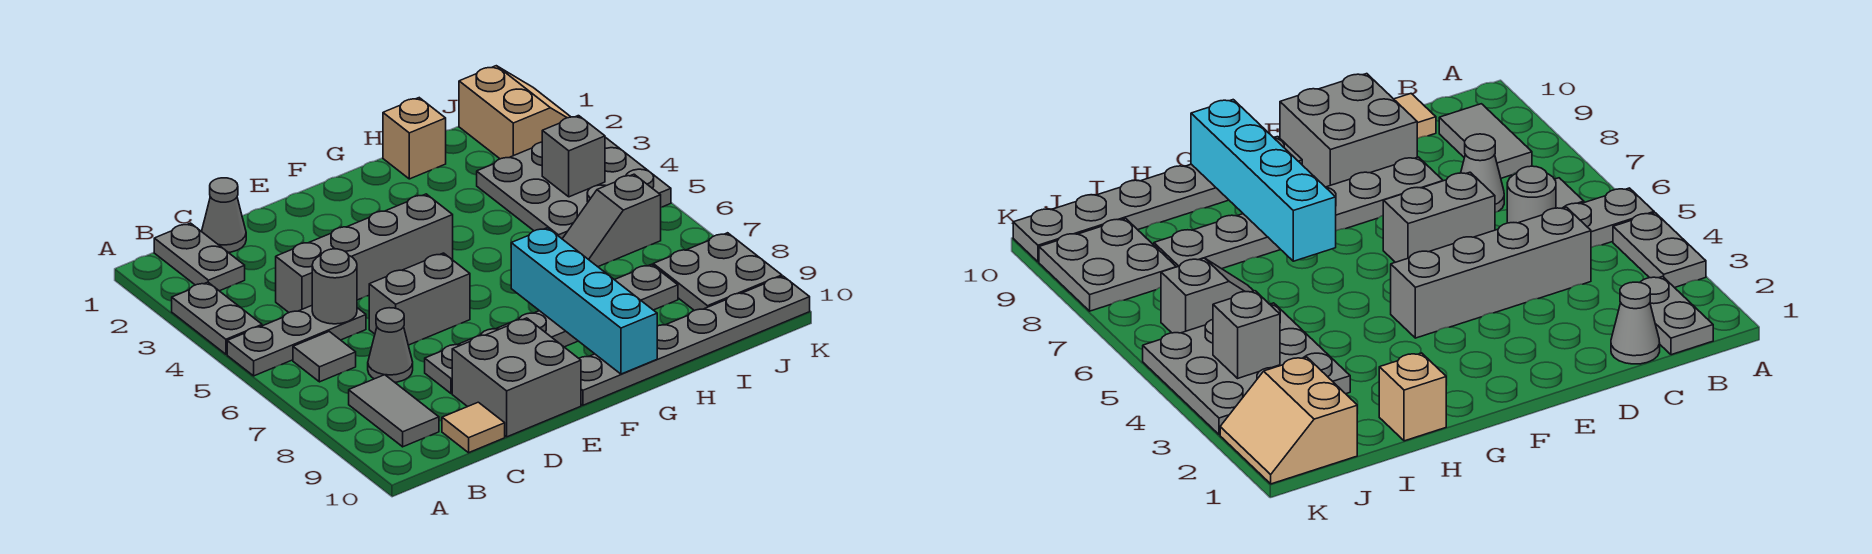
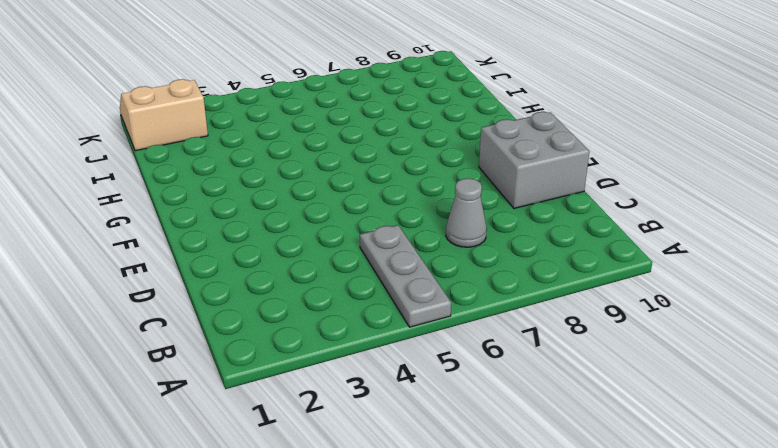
none -> grey 1x2 plate [172,282,262,354]
none -> grey 1x2 plate [154,223,245,291]
none -> grey 1x1 tile [293,331,356,382]

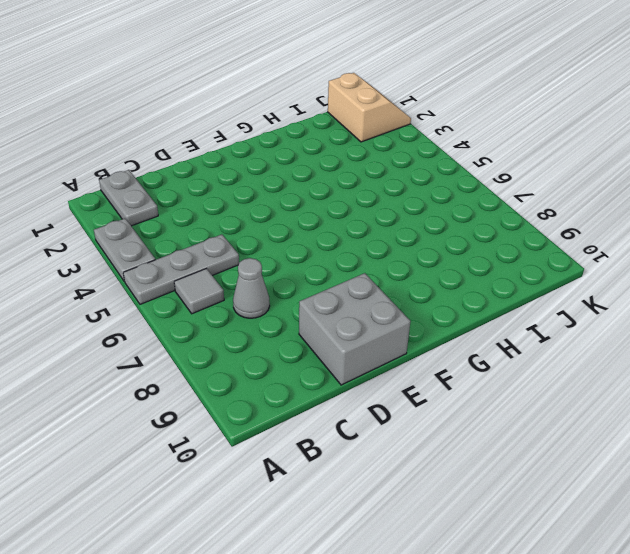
none -> grey 1x2 tile [349,375,439,447]
none -> grey 1x1 cone [202,178,246,252]
none -> grey 1x4 brick [276,194,453,312]

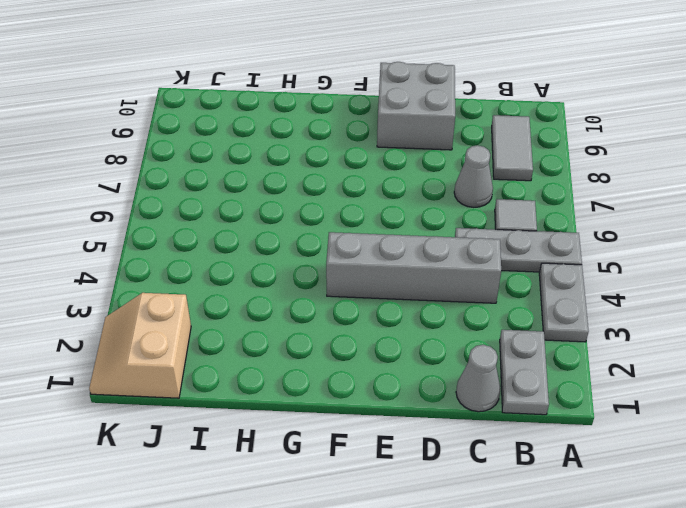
none -> tan 1x1 tile [442,402,505,453]
none -> grey 1x2 brick [369,253,470,345]
none -> grey 1x6 plate [425,264,678,394]

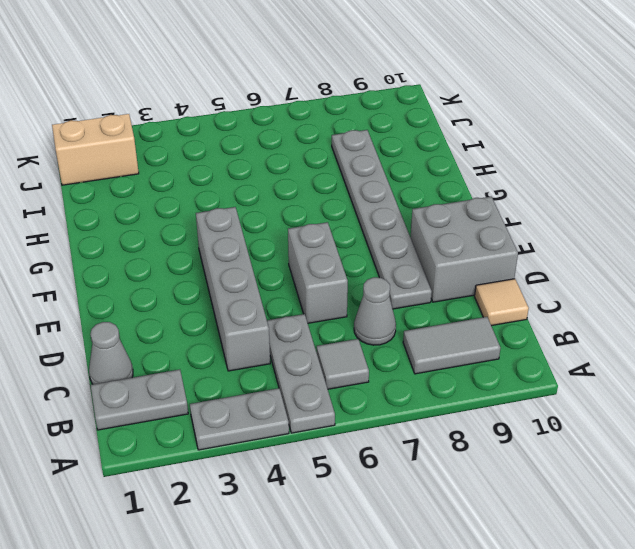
none -> grey 1x6 plate [579,276,810,405]
none -> tan 1x1 brick [383,98,446,179]
none -> grey 3x3 plate [477,137,671,239]

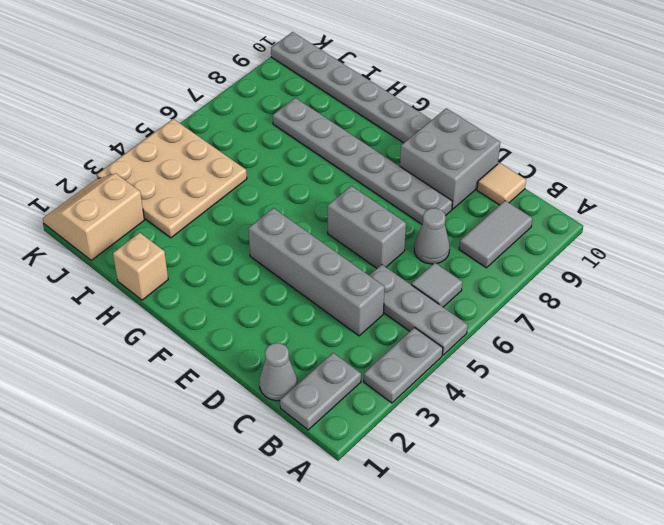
tan 3x3 plate [97,119,247,238] -> grey 3x3 plate [477,137,671,239]
none -> grey 1x2 slope [563,174,661,267]
none -> grey 2x2 plate [653,233,782,311]
none -> grey 1x1 round brick [312,249,357,324]

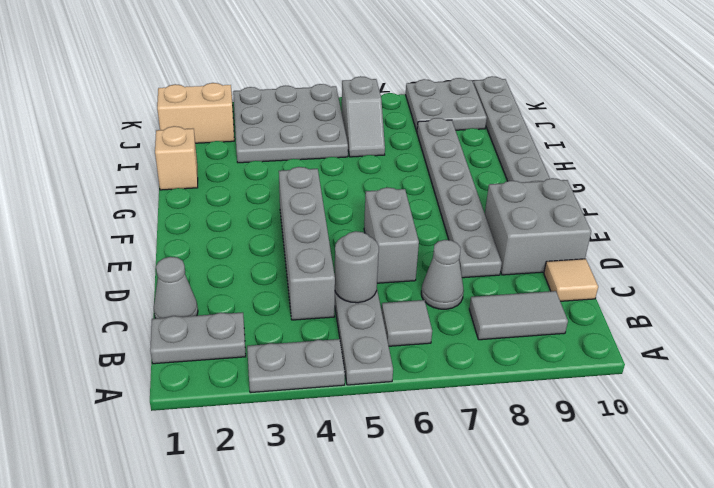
none -> cyan 1x4 brick [511,228,657,374]
none -> grey 1x1 brick [542,116,605,197]

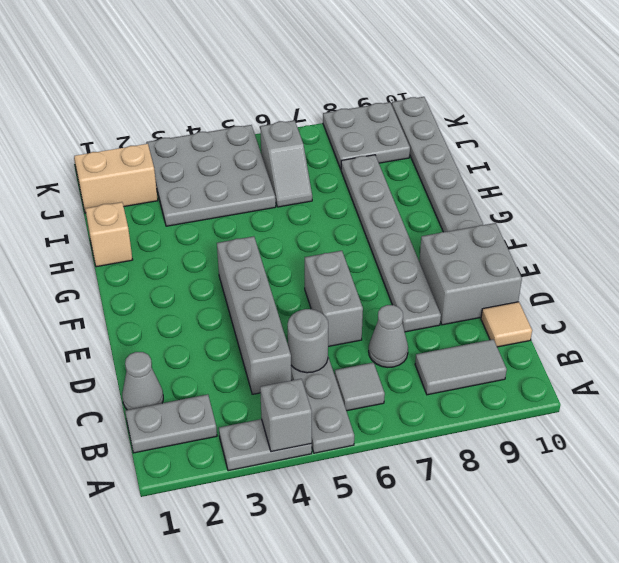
grey 1x1 brick [260,379,312,452] -> grey 1x1 brick moved to [542,116,605,197]
none -> cyan 1x4 brick [511,228,657,374]

